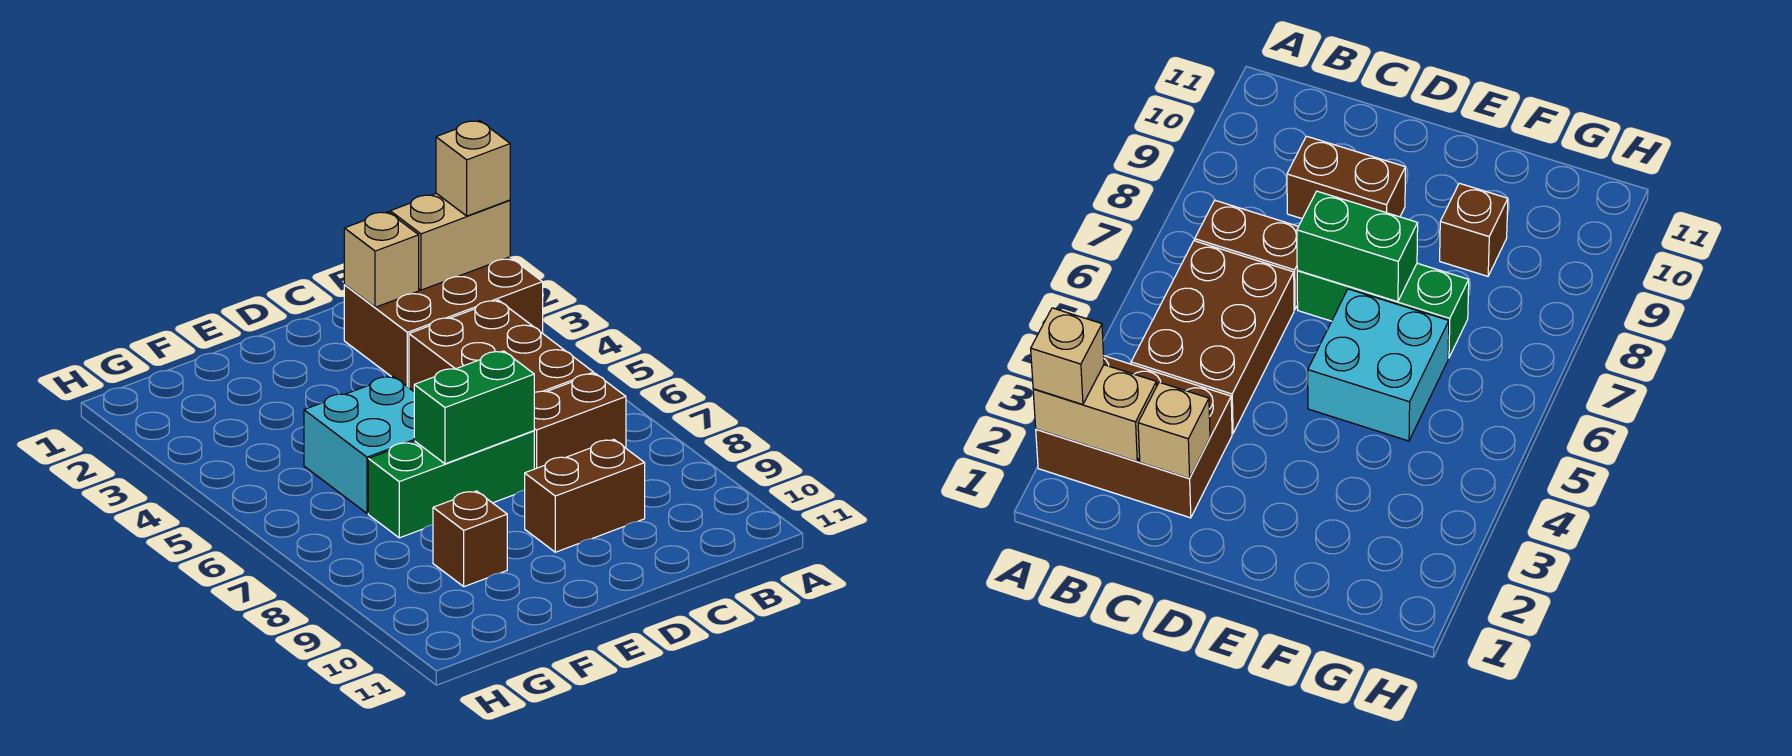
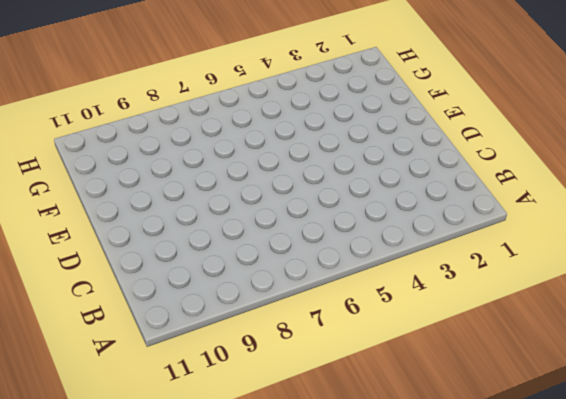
none -> brown 2x3 brick [344,257,543,388]
none -> brown 2x3 brick [409,300,594,393]

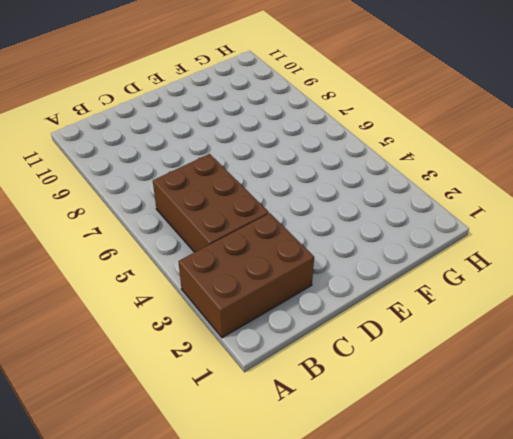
none -> brown 1x2 brick [534,374,626,469]
none -> brown 1x2 brick [525,439,645,552]

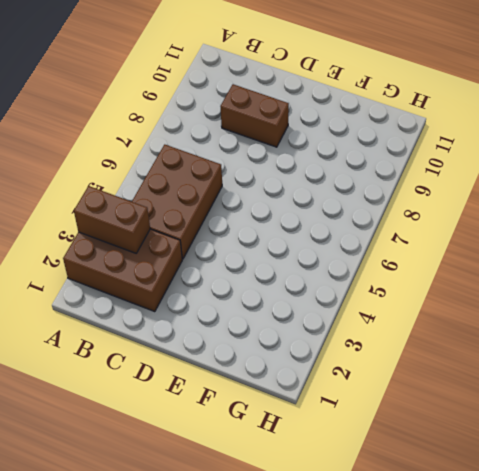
brown 1x2 brick [74,186,150,253] -> brown 1x2 brick moved to [534,374,626,469]
none -> green 1x3 brick [368,431,534,538]
none -> cyan 2x2 brick [304,376,414,513]

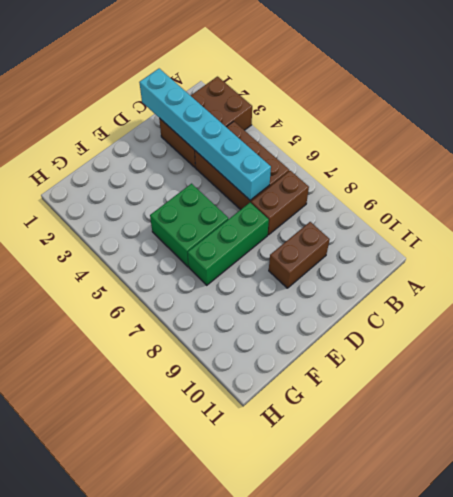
cyan 1x6 brick [139,69,271,200] -> tan 1x1 brick [344,212,419,307]
green 2x2 brick [150,184,228,267] -> cyan 2x2 brick [304,376,414,513]
none -> brown 1x1 brick [433,491,507,587]
none -> tan 1x2 brick [390,193,510,290]

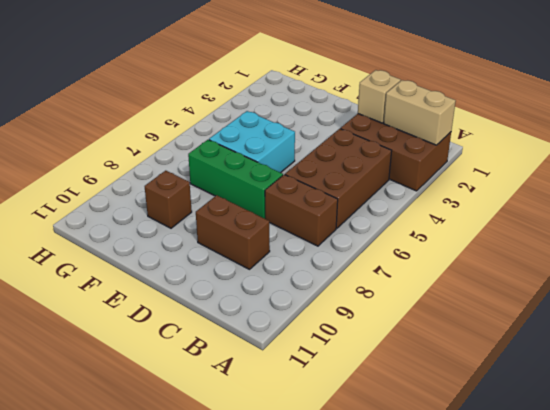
none -> green 1x2 brick [414,351,534,464]
none -> tan 1x1 brick [436,120,510,216]

